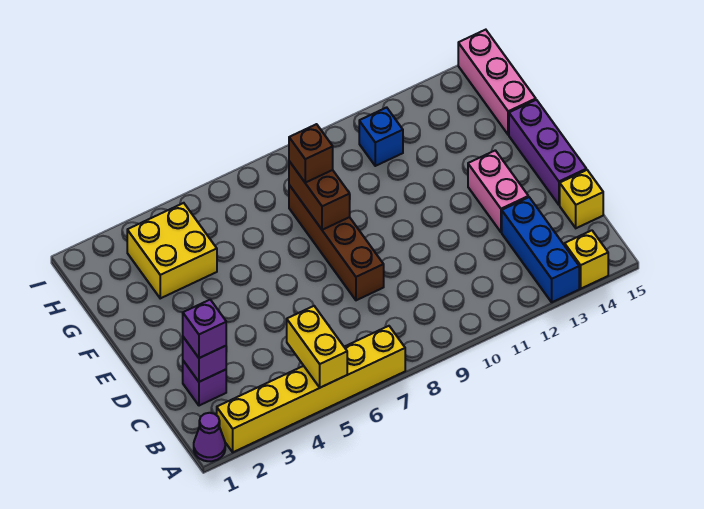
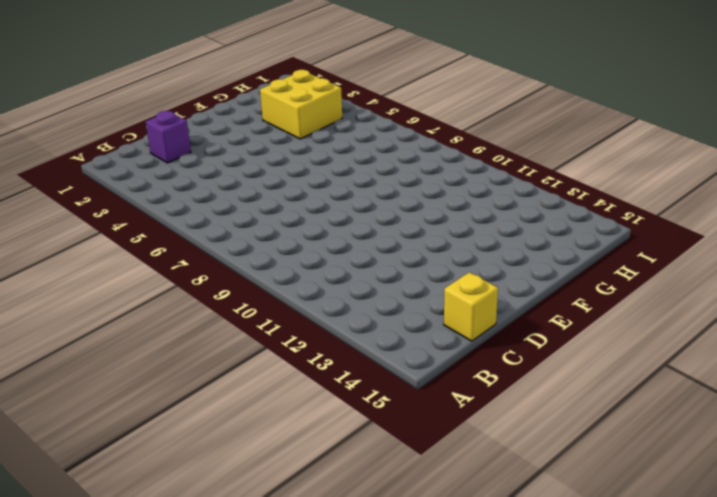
none -> purple 1x1 cone [194,413,225,461]
none -> yellow 1x6 brick [217,326,405,452]
none -> blue 1x3 brick [502,197,579,302]

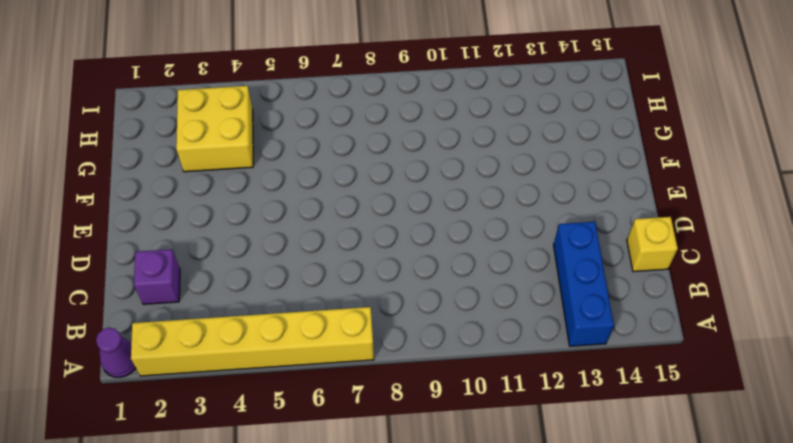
none -> yellow 1x1 brick [565,230,608,289]
none -> brown 1x4 brick [289,185,384,300]
none -> pink 1x2 brick [468,150,528,232]

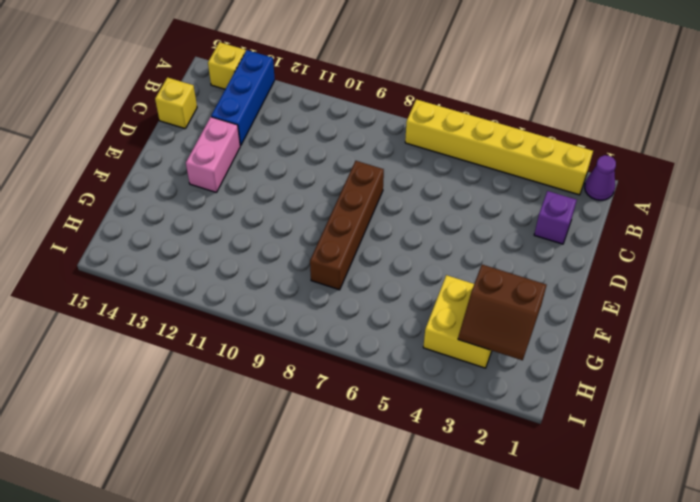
brown 2x2 slope [458,265,546,360] -> none
none -> purple 1x3 brick [509,100,586,205]
none -> pink 1x3 brick [458,30,536,135]
none -> blue 1x1 brick [359,107,403,166]

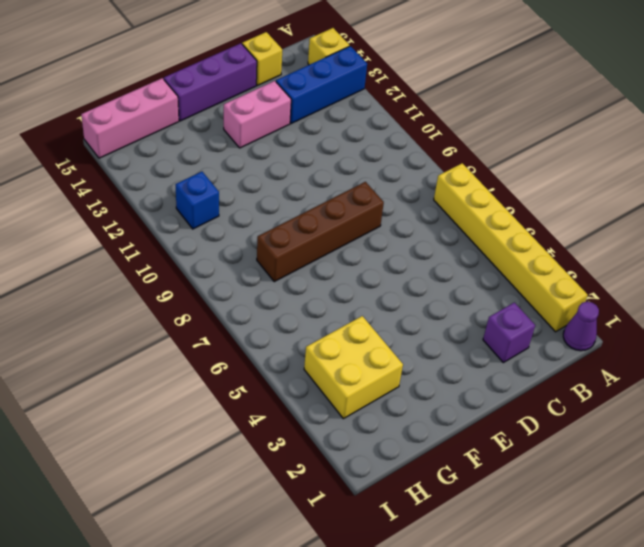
none -> yellow 1x2 brick [287,306,347,388]
none -> purple 1x1 brick [183,337,226,382]
none -> brown 1x2 brick [289,161,350,230]

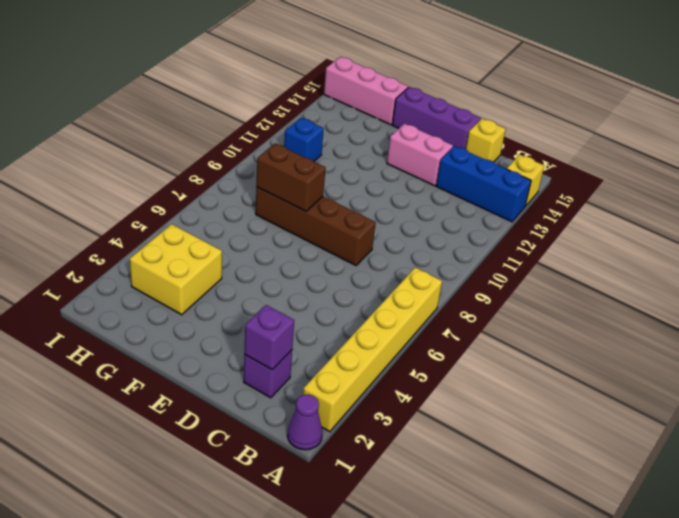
none -> yellow 1x2 brick [287,306,347,388]
none -> purple 1x1 brick [183,300,226,358]
none -> brown 1x1 brick [289,124,333,183]

